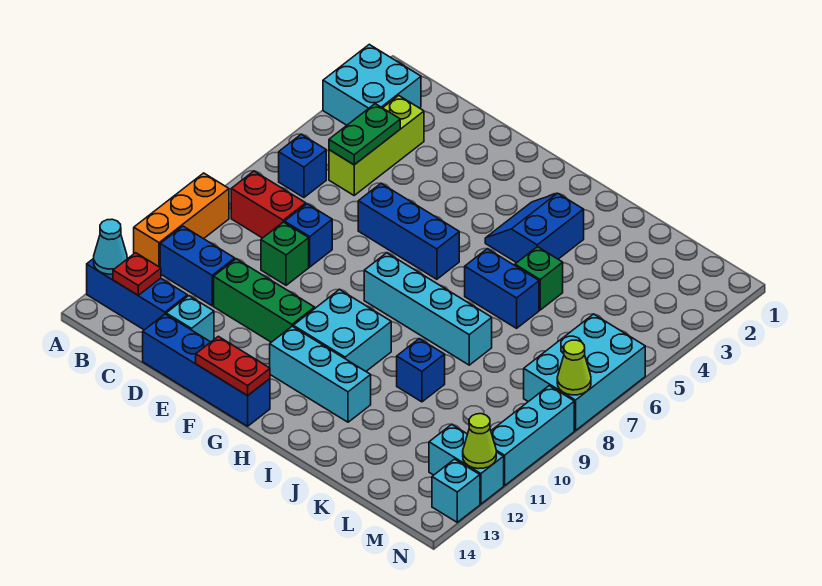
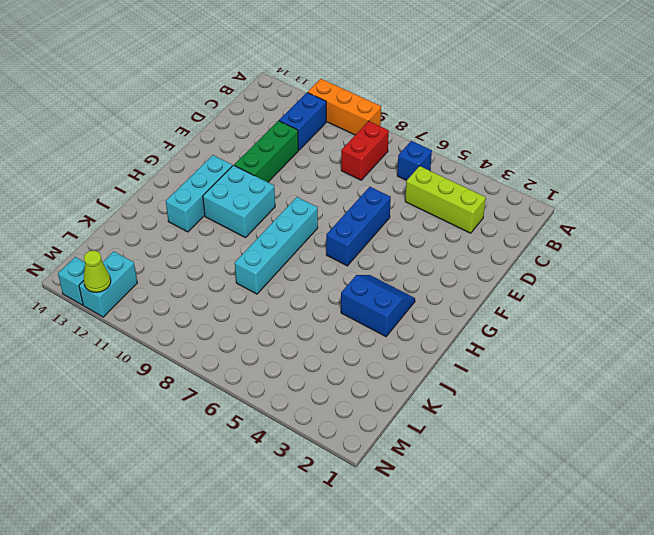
none -> cyan 2x2 brick [323,44,421,125]
none -> blue 1x3 brick [87,258,187,330]
none -> blue 1x1 brick [285,204,332,267]
none -> green 1x1 brick [261,222,309,285]

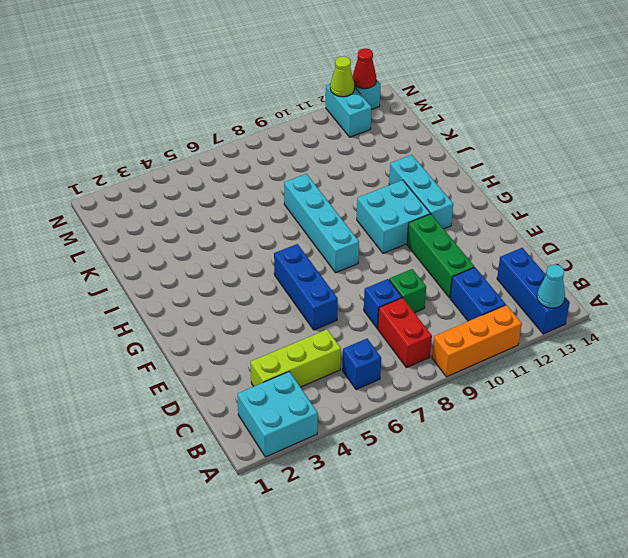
red 1x1 cone [352,48,376,89] -> none
none -> cyan 1x1 brick [166,296,214,342]
none -> blue 1x4 brick [143,314,270,426]
none -> blue 2x2 slope [485,193,584,263]
none -> blue 1x2 brick [465,249,539,328]

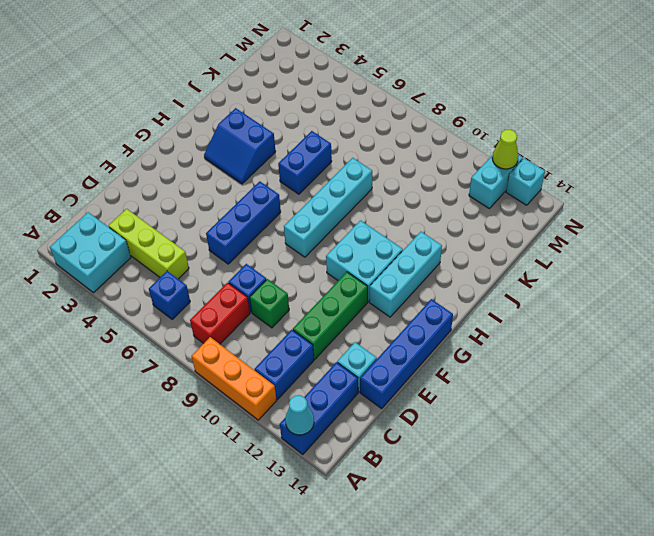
none -> green 1x1 brick [515,247,563,310]
none -> blue 1x1 brick [397,339,445,402]
none -> cyan 2x3 brick [524,314,645,431]
none -> cyan 1x3 brick [491,386,574,486]

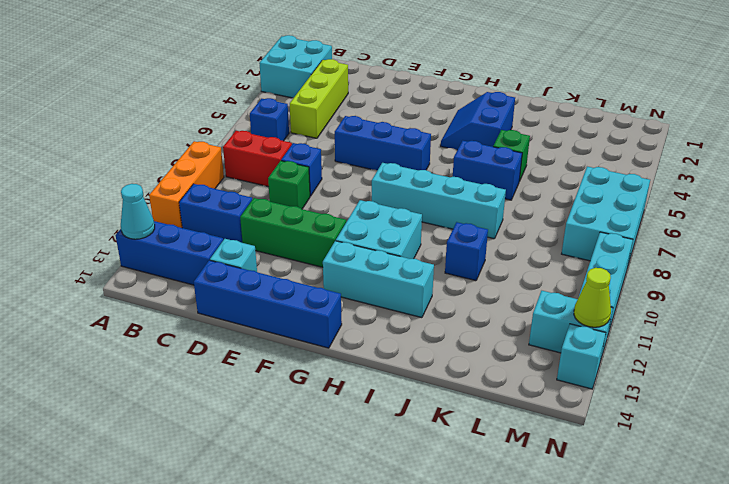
none -> red 1x1 plate [113,253,161,295]
none -> green 1x2 plate [329,104,400,165]
none -> red 1x2 plate [196,336,270,396]
none -> lime 1x1 cone [557,340,591,395]

